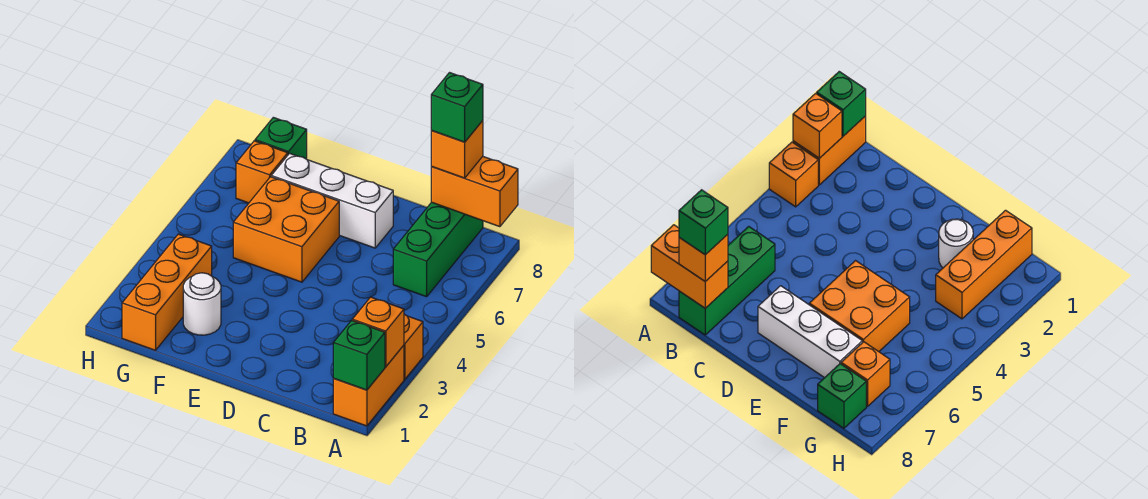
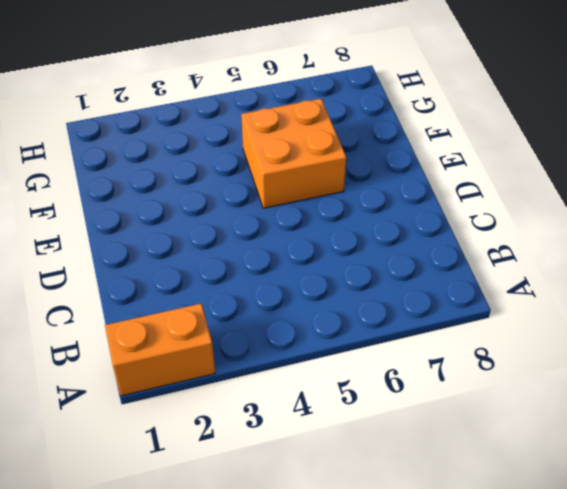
none -> orange 1x1 brick [404,314,423,379]
none -> green 1x3 brick [393,202,483,297]
none -> white 1x3 brick [271,153,394,248]

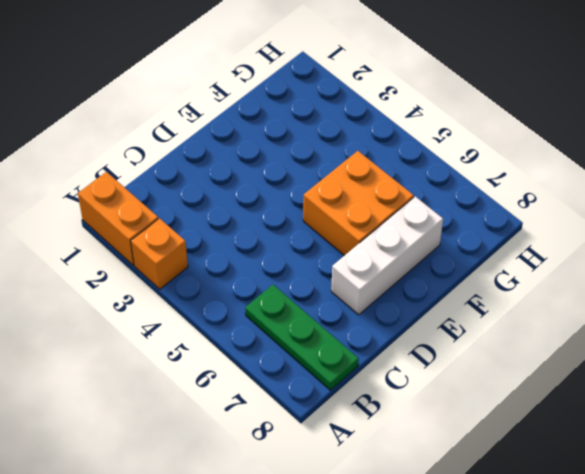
green 1x3 plate [245,285,359,390] -> green 1x3 brick [393,202,483,297]
none -> white 1x1 round brick [183,273,221,335]
none -> orange 1x3 brick [122,234,212,350]
none -> orange 1x1 brick [236,141,288,203]

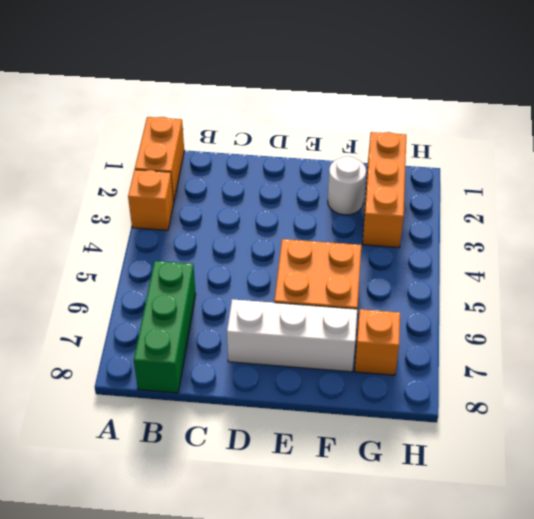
none -> green 1x1 brick [255,117,307,159]
none -> green 1x1 brick [333,320,385,390]
none -> orange 1x1 brick [352,297,404,367]

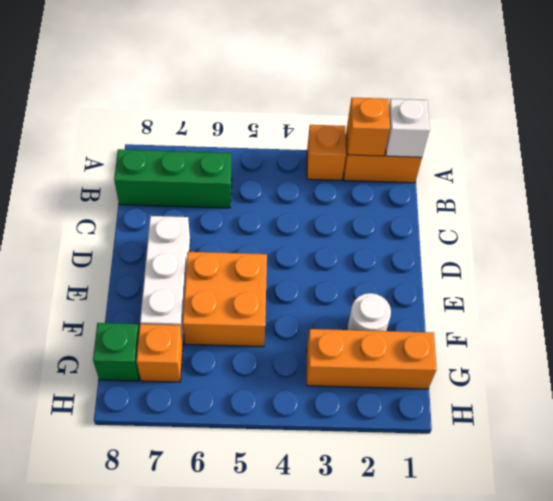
white 1x1 brick [386,99,430,157] -> green 1x1 brick [333,320,385,390]
none -> orange 1x2 brick [431,156,518,227]
none -> orange 1x1 brick [431,121,483,178]
none -> green 1x1 brick [431,73,483,142]

